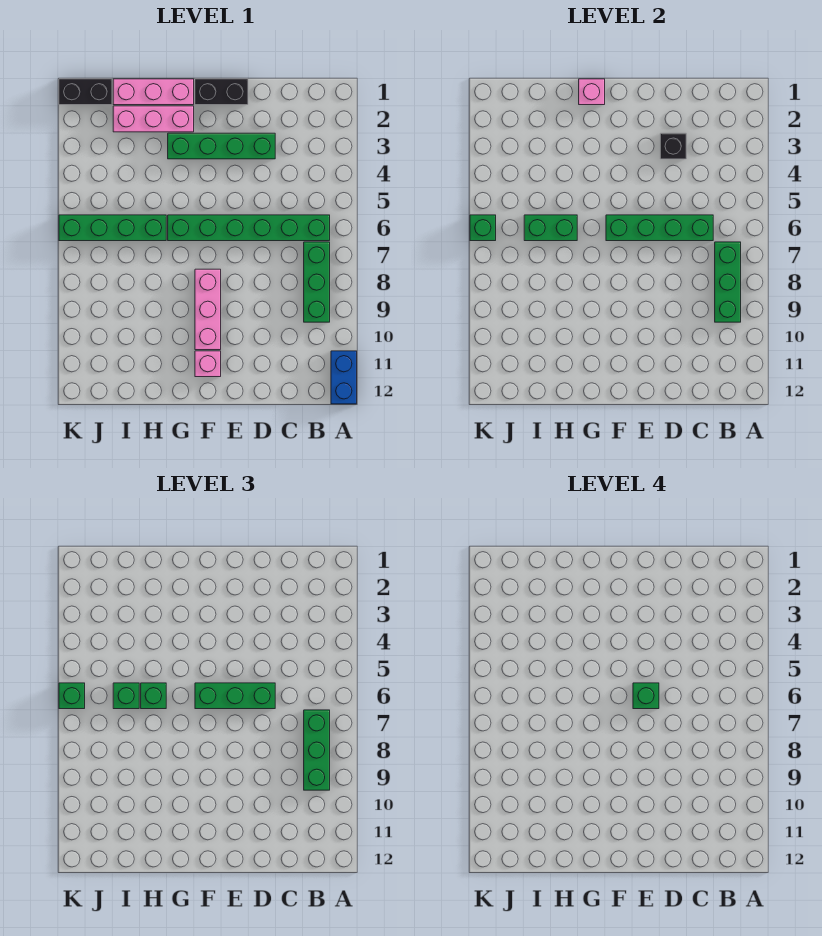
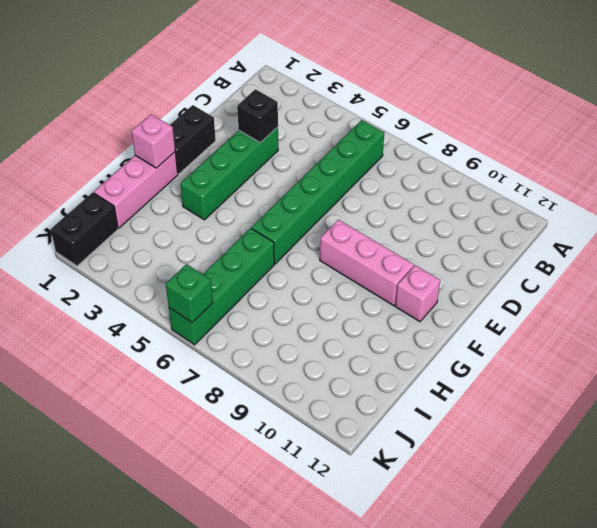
none -> blue 1x2 brick [331,351,357,404]
none -> green 1x3 brick [304,242,330,322]
none -> pink 1x3 brick [113,106,194,132]

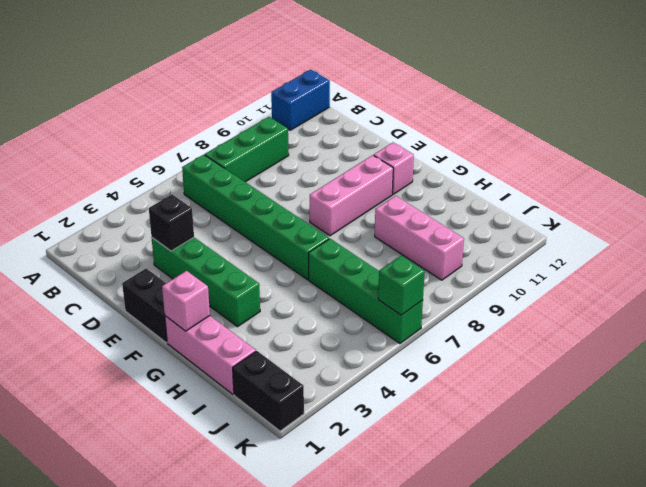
pink 1x3 brick [375,196,464,280] -> pink 1x3 brick moved to [113,106,194,132]
none -> green 1x3 brick [715,242,741,322]
none -> green 1x4 brick [606,215,713,241]
none -> green 1x2 brick [524,215,577,241]

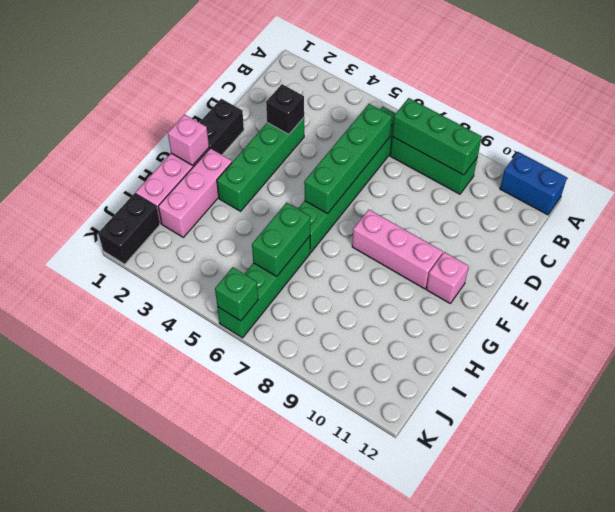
none -> green 1x3 brick [304,710,330,790]
none -> green 1x3 brick [195,683,275,709]
none -> green 1x1 brick [141,683,166,709]

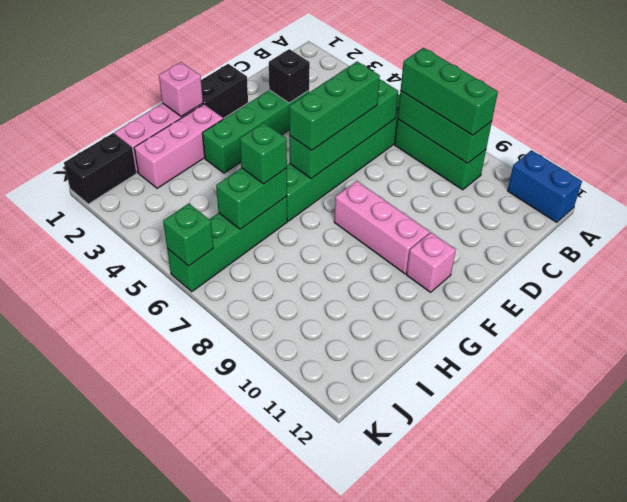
none -> green 1x1 brick [113,683,139,709]
none -> green 1x1 brick [59,683,85,709]
none -> green 1x1 brick [633,683,659,709]

